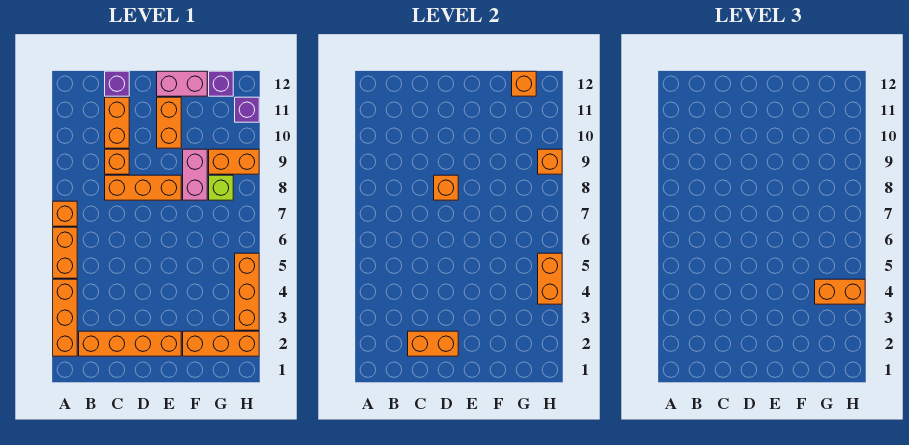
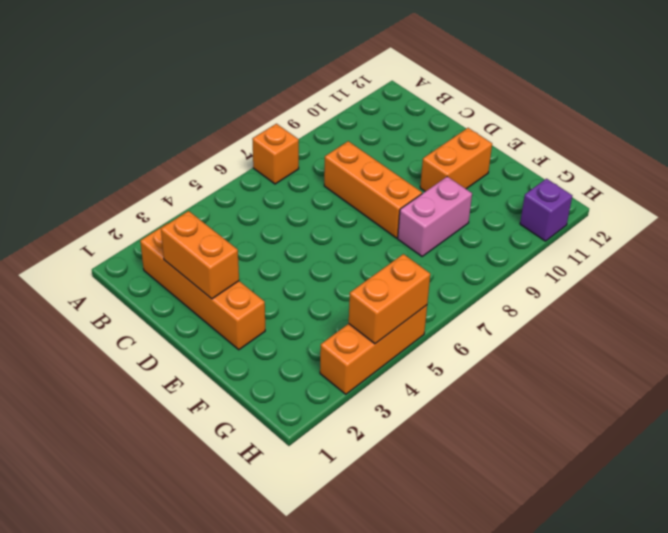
none -> orange 1x3 brick [53,279,77,356]
none -> orange 1x2 brick [53,227,77,278]
none -> orange 1x1 brick [105,149,129,174]

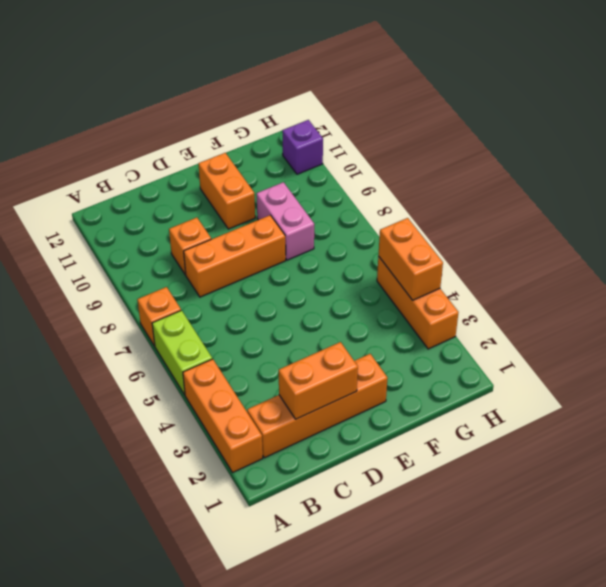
lime 1x2 brick [152,310,212,395] -> orange 1x2 brick [53,227,77,278]
none -> orange 1x2 brick [105,97,129,148]
none -> purple 1x1 brick [105,71,129,96]
none -> pink 1x2 brick [157,71,207,96]

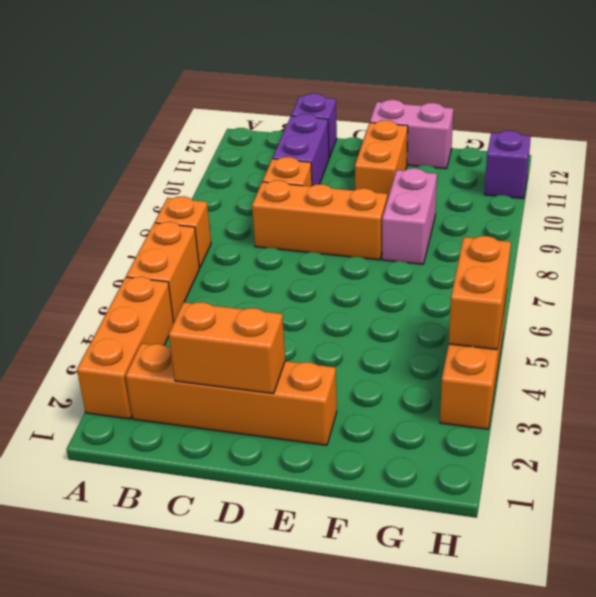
purple 1x2 brick [273,114,329,186] -> orange 1x2 brick [105,97,129,148]
none -> orange 1x3 brick [183,331,259,356]
none -> lime 1x1 brick [209,175,233,200]
none -> orange 1x2 brick [209,149,259,174]

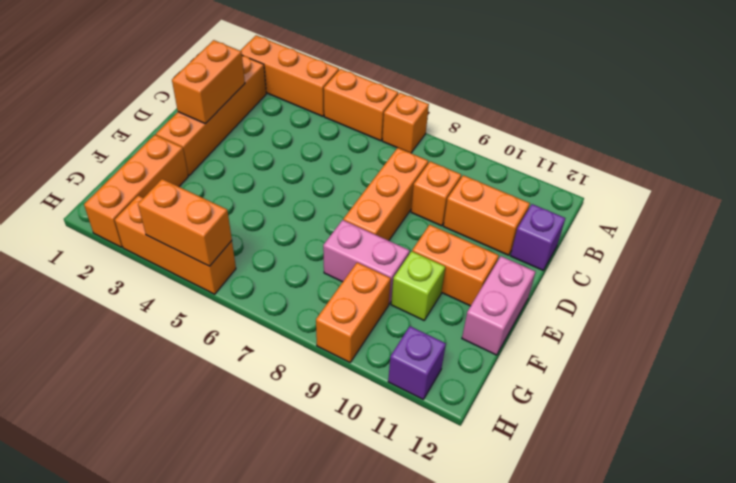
lime 1x1 brick [391,251,445,320] -> lime 1x1 brick moved to [209,175,233,200]
none -> purple 1x1 brick [209,71,233,96]
none -> orange 1x1 brick [434,175,458,200]
none -> orange 1x1 brick [512,71,536,96]

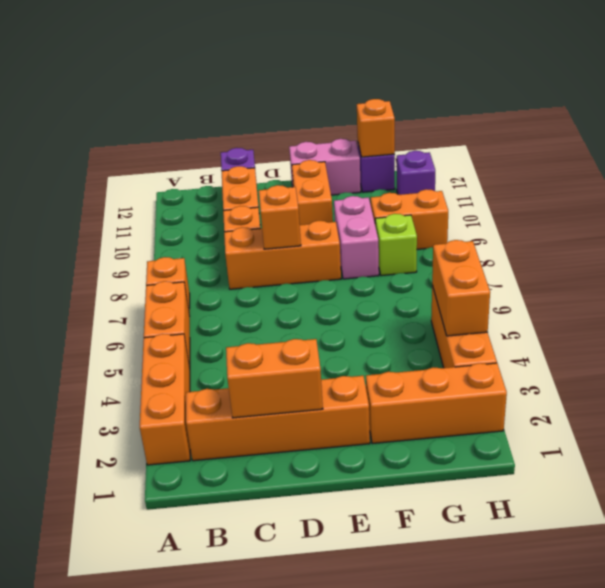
none -> orange 1x1 brick [538,149,562,174]
none -> orange 1x2 brick [815,279,865,304]

